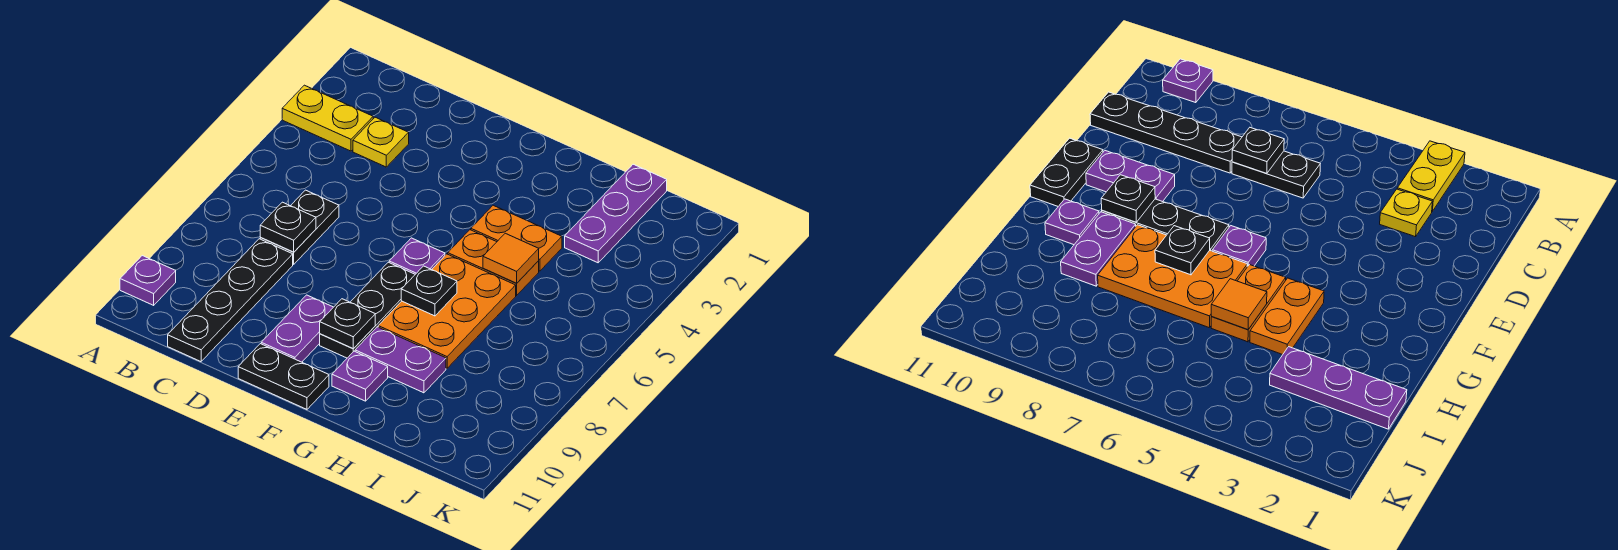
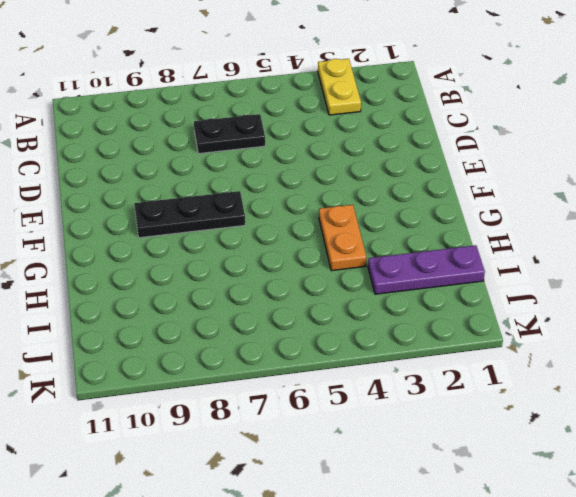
none -> purple 1x1 plate [120,256,176,305]
none -> yellow 1x1 plate [353,117,409,167]
none -> black 1x4 plate [168,239,293,362]

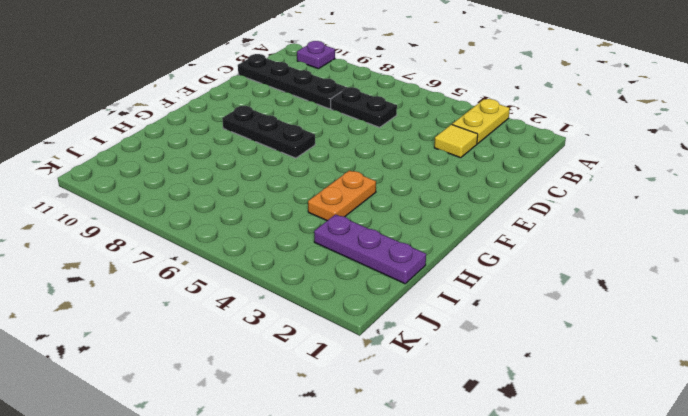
yellow 1x1 tile [434,125,478,158] -> yellow 1x1 plate [353,117,409,167]
none -> purple 1x2 plate [261,295,333,362]
none -> black 1x2 plate [238,344,329,409]
none -> purple 1x1 plate [389,238,445,274]

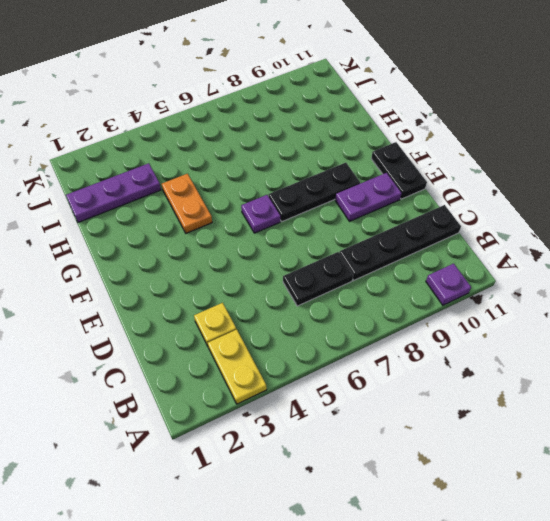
none -> orange 1x2 plate [448,230,539,295]
none -> orange 2x3 plate [378,254,516,368]
none -> purple 1x2 plate [355,327,446,393]

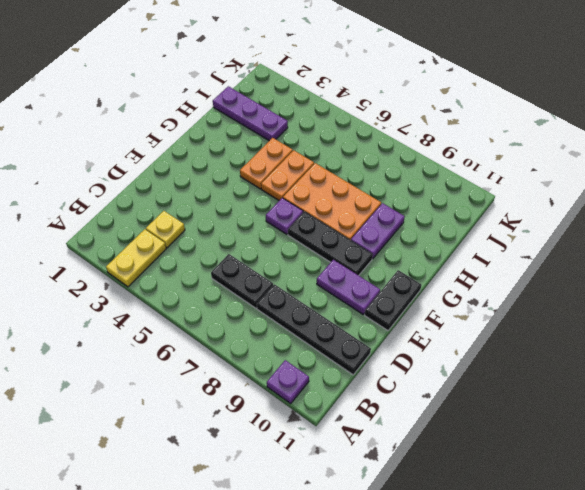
none -> purple 1x1 plate [332,351,388,401]
none -> black 1x1 plate [260,202,316,252]
none -> black 1x1 plate [320,299,375,349]

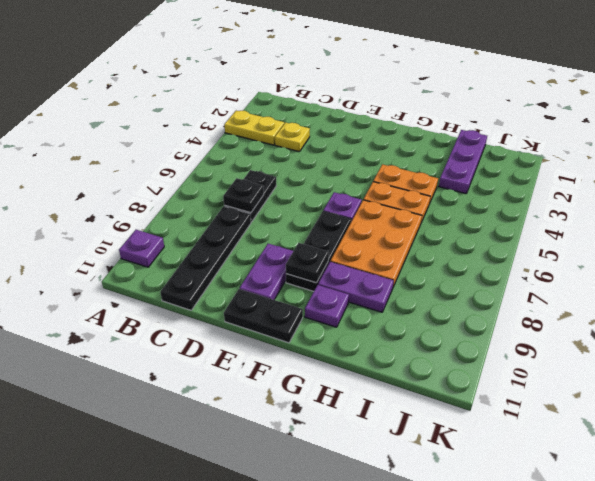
none -> black 1x1 plate [401,266,457,316]
none -> orange 1x1 tile [483,233,539,283]

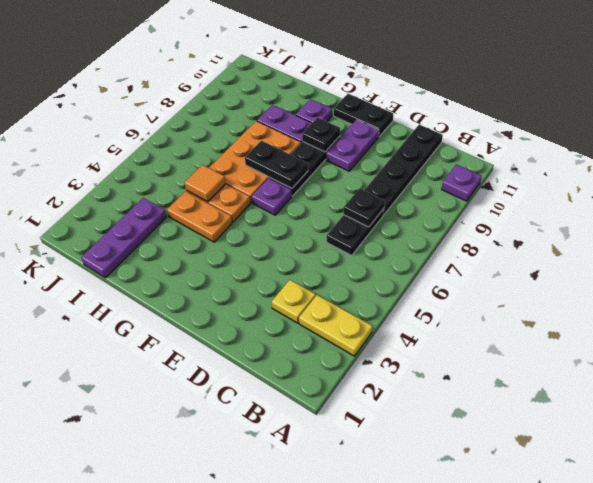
black 1x2 plate [245,141,308,188] -> black 1x1 plate [401,266,457,316]

